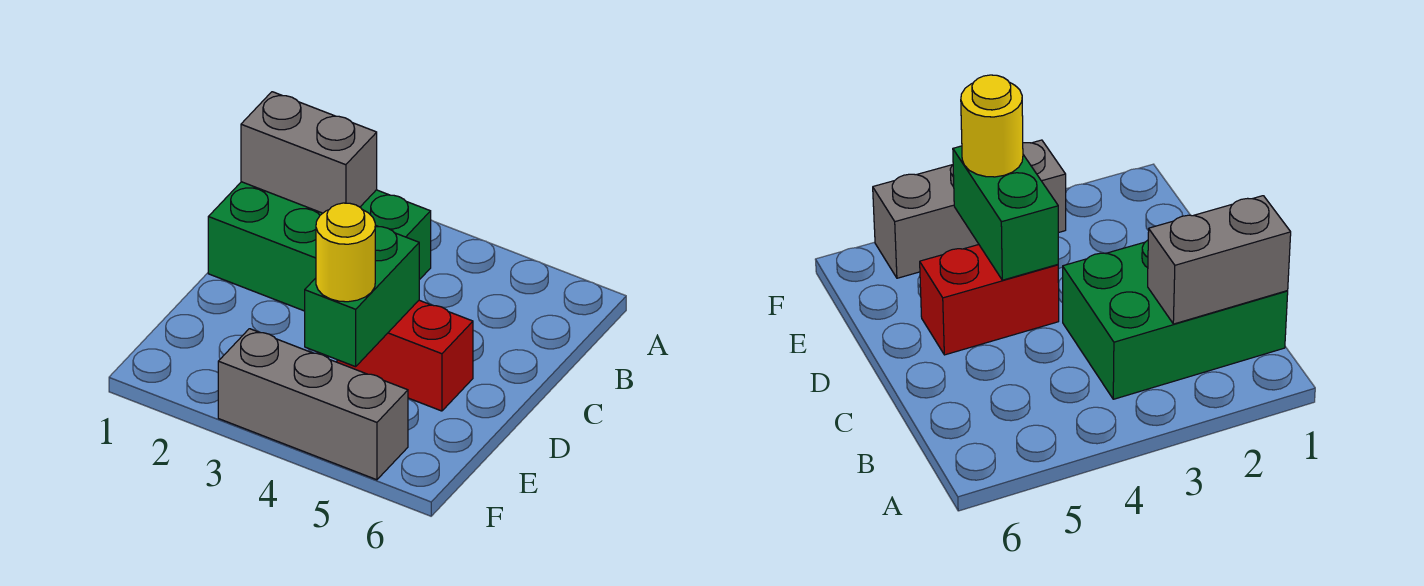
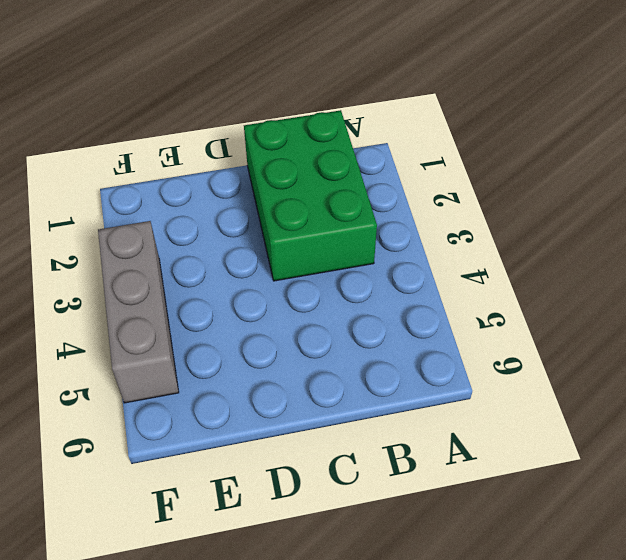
none -> red 1x2 brick [337,300,473,411]
none -> grey 1x2 brick [241,92,377,213]

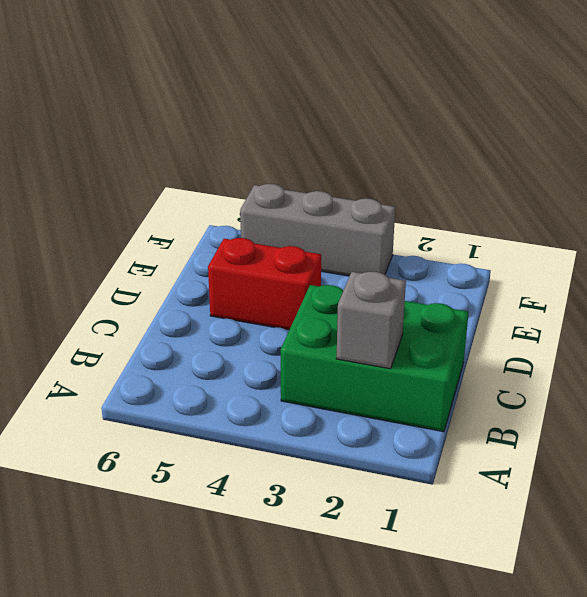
grey 1x1 brick [336,272,406,369] -> grey 1x2 brick [241,92,377,213]
none -> green 1x2 brick [305,225,419,367]
none -> yellow 1x1 round brick [316,203,375,302]

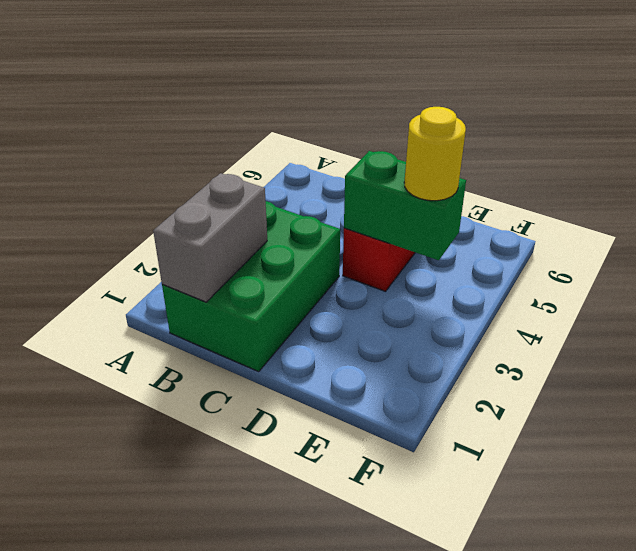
none -> grey 1x3 brick [218,329,408,480]

